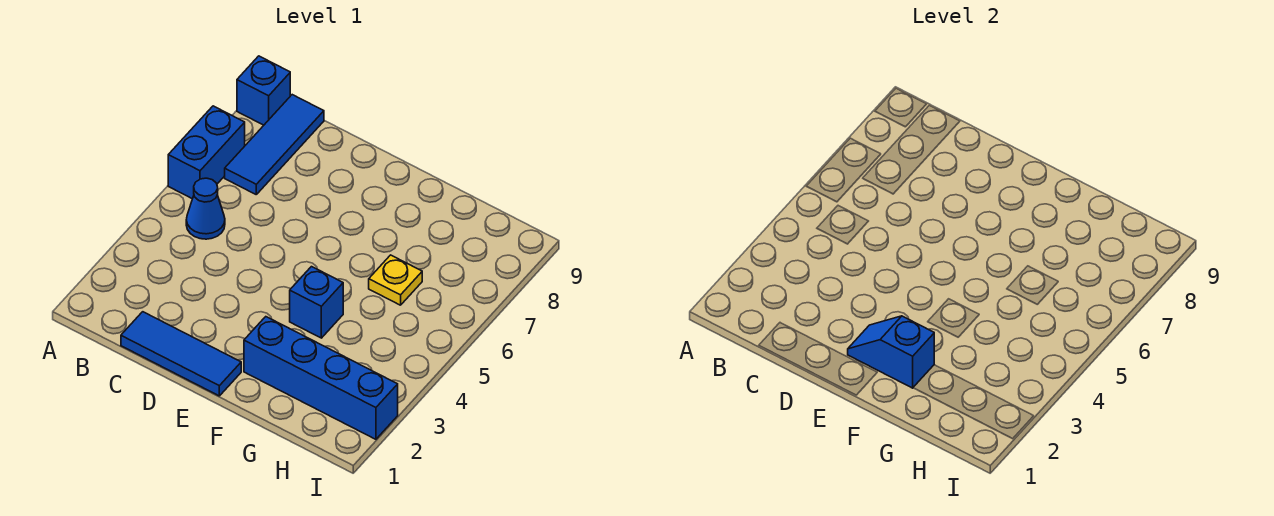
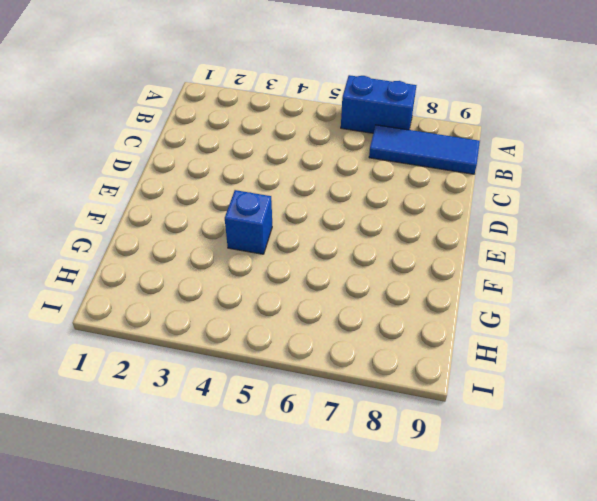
none -> blue 1x1 brick [237,56,290,125]
none -> blue 1x1 cone [186,178,225,239]

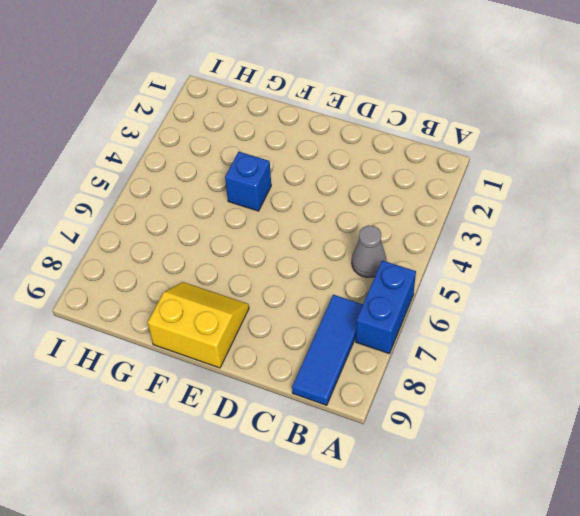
grey 1x1 cone [352,225,386,278] -> blue 1x1 cone [186,178,225,239]
yellow 2x2 slope [148,282,249,368] -> none
none -> blue 1x1 brick [237,56,290,125]
none -> blue 1x3 tile [121,312,241,396]

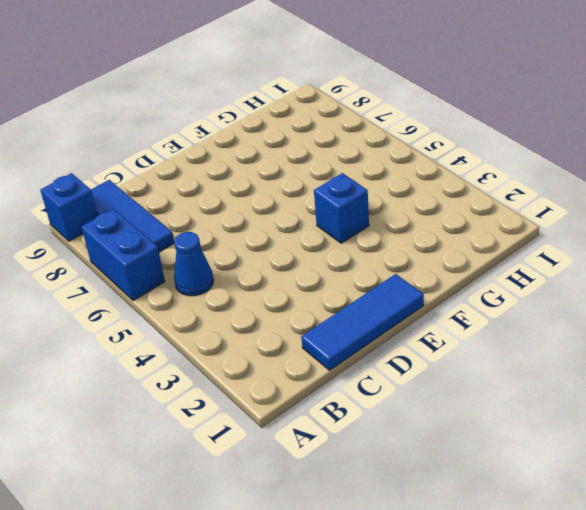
none -> blue 1x4 brick [244,317,398,439]
none -> yellow 1x1 plate [369,255,422,305]

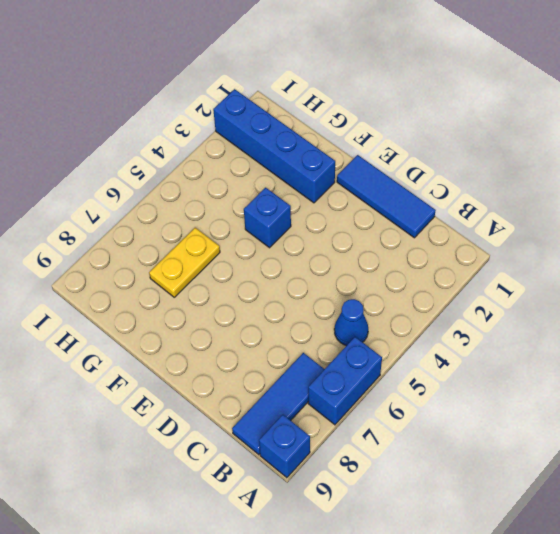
yellow 1x2 plate [149,228,220,297] -> yellow 1x1 plate [369,255,422,305]
none -> blue 1x2 slope [848,316,934,388]

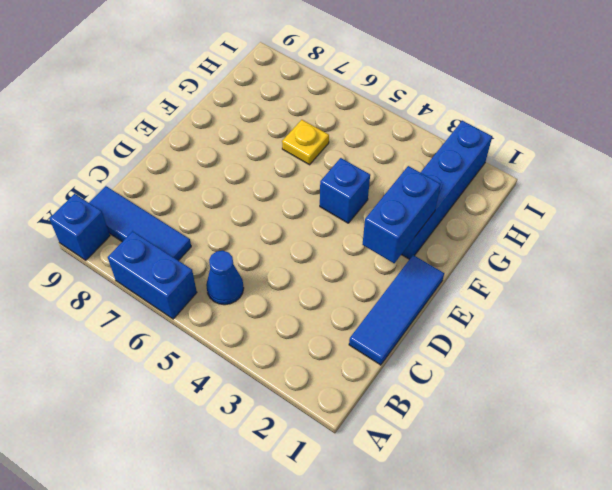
blue 1x2 brick [362,166,441,263] -> blue 1x2 slope [848,316,934,388]

